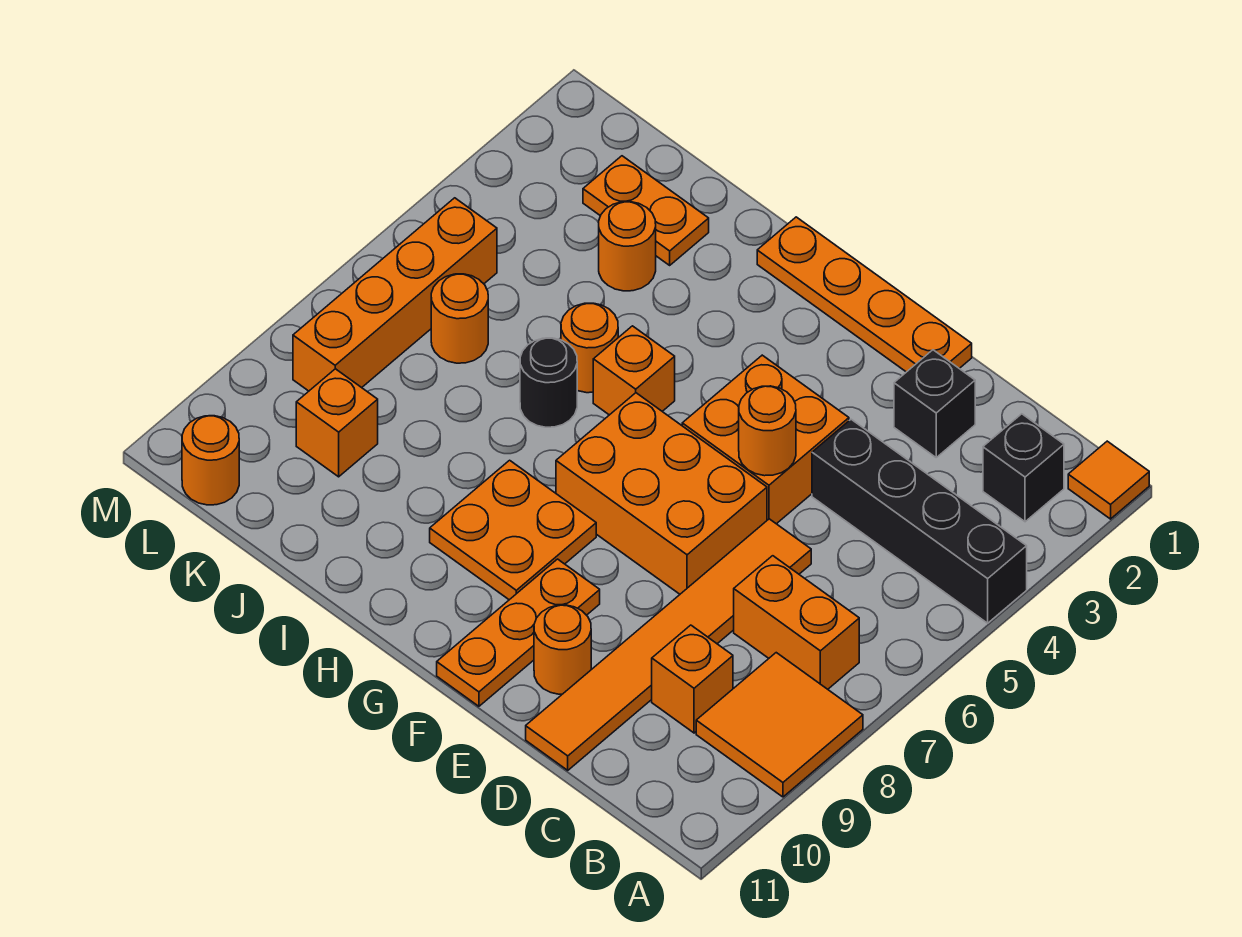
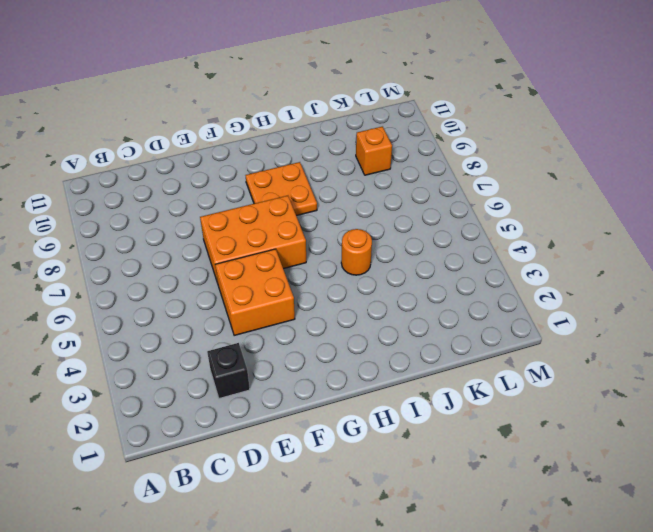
none -> orange 1x1 tile [1068,441,1149,519]
none -> black 1x4 brick [812,419,1027,623]
none -> orange 2x2 tile [696,653,863,797]

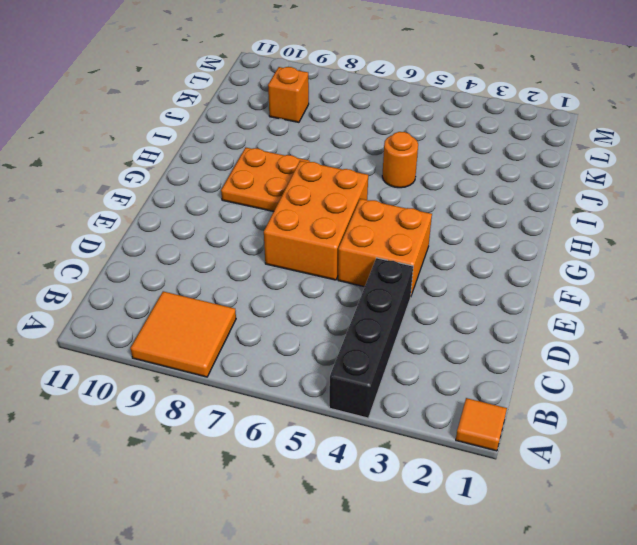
none -> black 1x1 brick [983,414,1064,522]
none -> orange 1x2 brick [734,556,859,689]
none -> orange 1x1 brick [652,625,733,733]

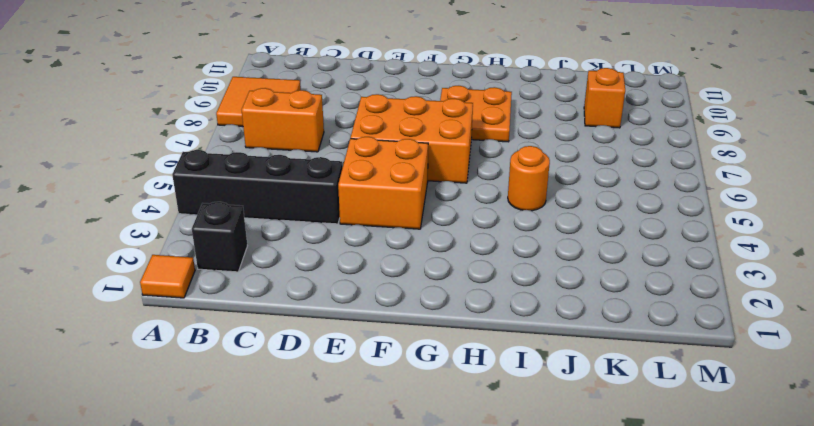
none -> orange 1x1 brick [652,625,733,733]
none -> black 1x1 brick [894,350,975,457]
none -> orange 1x6 tile [526,519,811,770]

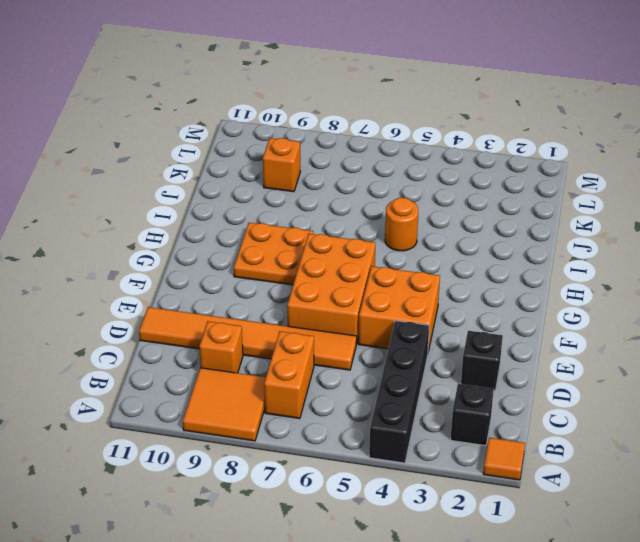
none -> orange 1x4 plate [757,217,972,372]
none -> orange 1x1 round brick [534,605,591,694]
none -> orange 1x3 plate [437,559,600,706]

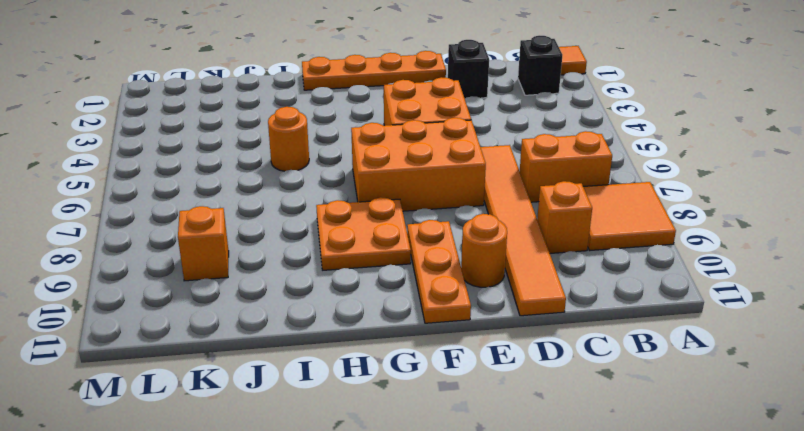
none -> black 1x4 brick [812,419,1027,623]
none -> orange 1x1 brick [593,326,675,415]
none -> black 1x1 round brick [520,338,577,427]

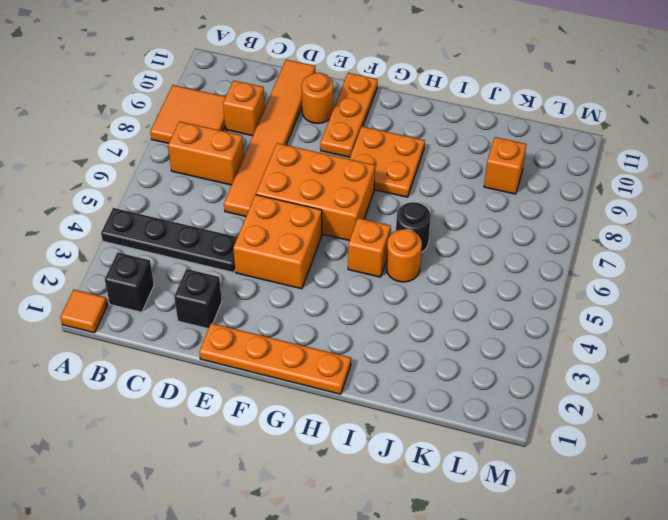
black 1x4 plate [101,208,237,273] -> black 1x4 brick [812,419,1027,623]
none -> orange 1x2 plate [583,156,709,265]
none -> orange 1x1 round brick [599,202,656,291]
none -> orange 1x1 round brick [431,274,488,363]

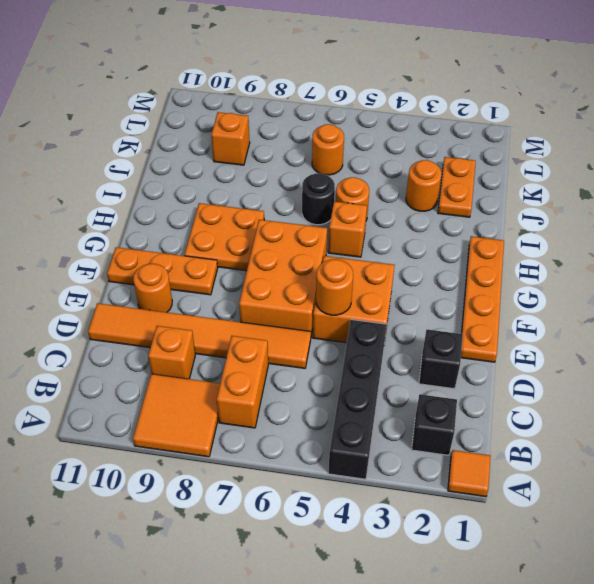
none -> orange 1x4 brick [293,198,497,391]
none -> orange 1x1 round brick [182,416,239,505]

